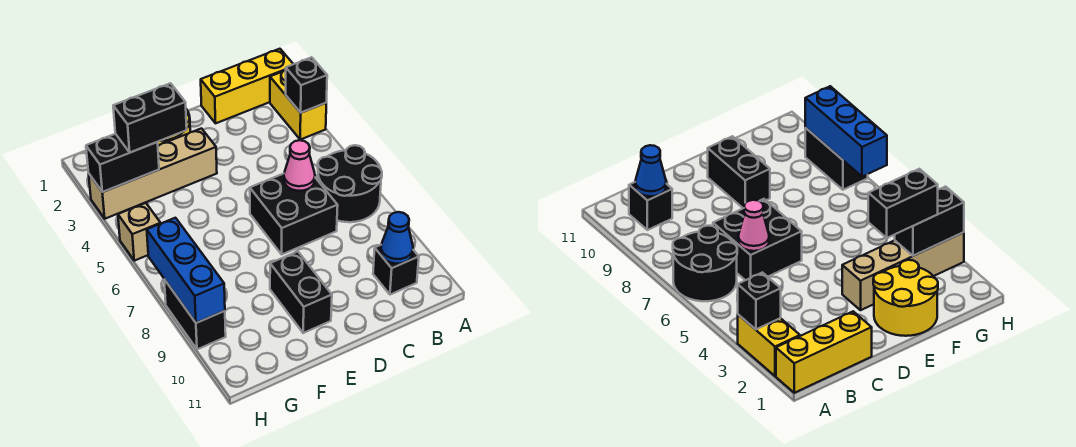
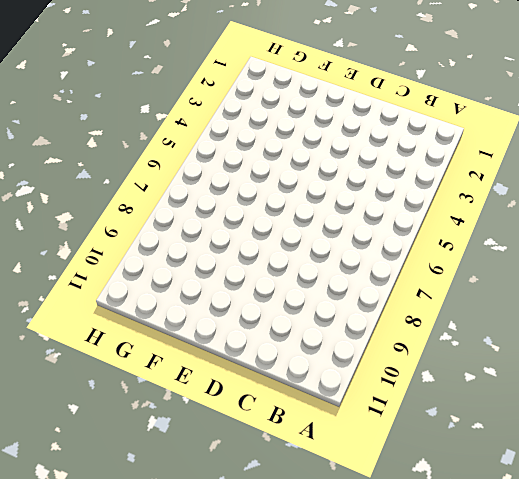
none -> yellow 1x3 brick [201,49,293,123]
none -> yellow 1x2 brick [270,70,326,140]
none -> black 2x2 round brick [318,145,382,222]

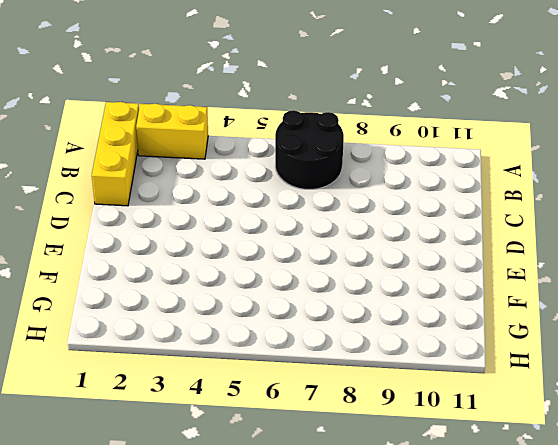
none -> black 1x1 brick [373,245,419,295]
none -> black 2x2 brick [250,174,338,254]
none -> yellow 2x2 round brick [873,260,938,336]

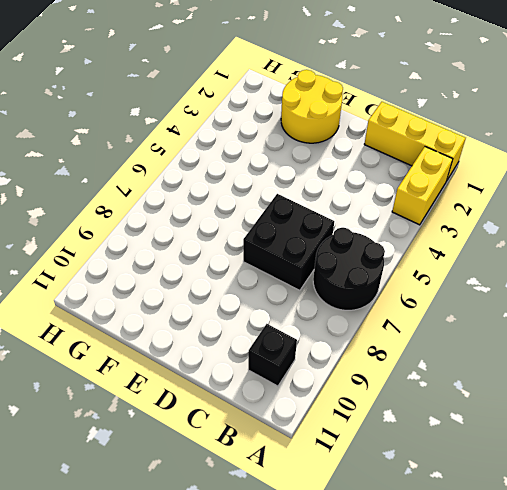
none -> tan 1x4 brick [89,128,217,219]
none -> black 1x2 brick [270,252,332,333]
none -> tan 1x1 brick [118,203,161,261]

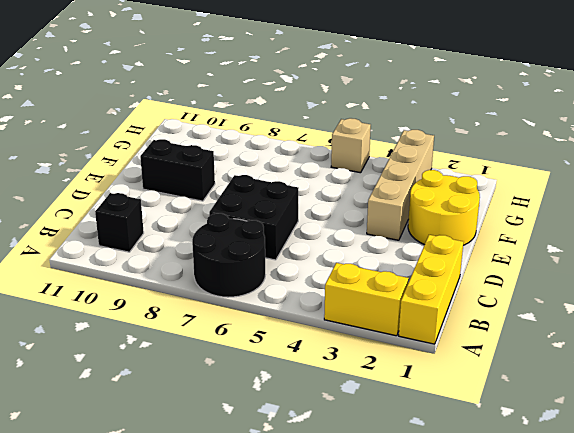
none -> black 1x2 brick [164,279,226,349]
none -> black 1x1 brick [286,57,327,113]
none -> blue 1x1 cone [381,212,413,264]

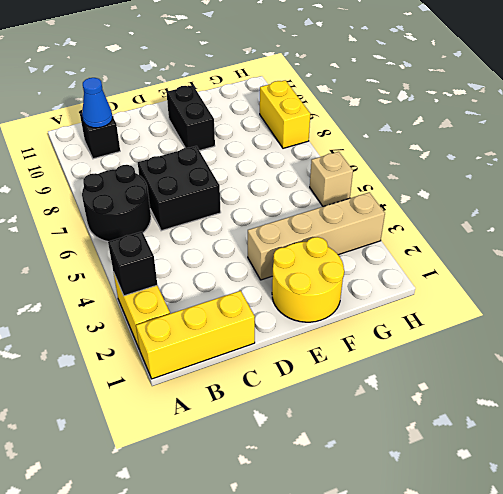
yellow 1x2 brick [260,80,310,148] -> black 1x2 brick [164,279,226,349]
none -> pink 1x1 cone [284,140,315,191]
none -> black 1x2 brick [86,134,159,192]
none -> blue 1x3 brick [147,218,225,323]

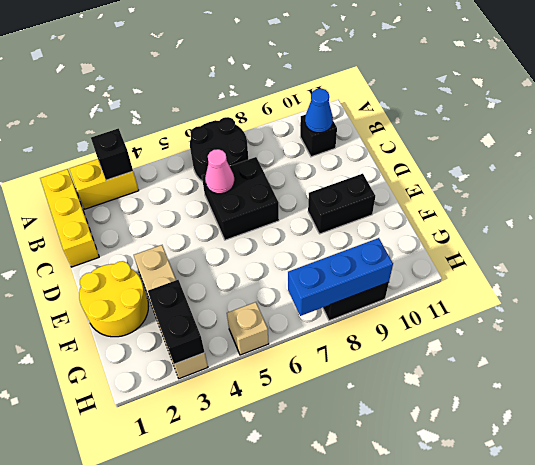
none -> black 1x2 brick [113,83,187,152]

